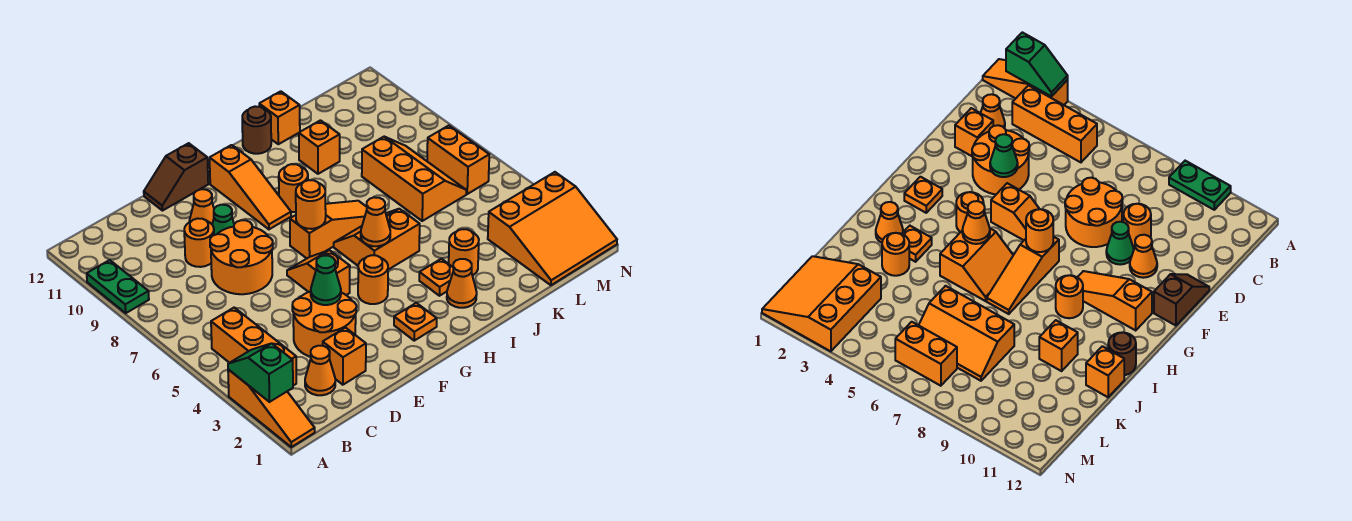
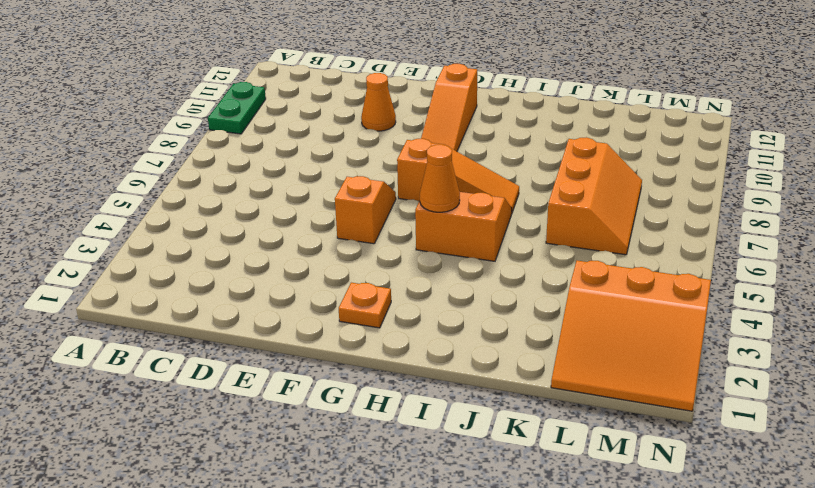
none -> orange 1x3 slope [228,370,315,447]
none -> orange 1x3 brick [211,308,296,386]
none -> orange 1x1 cone [305,346,335,395]
none -> orange 1x1 brick [323,328,366,385]

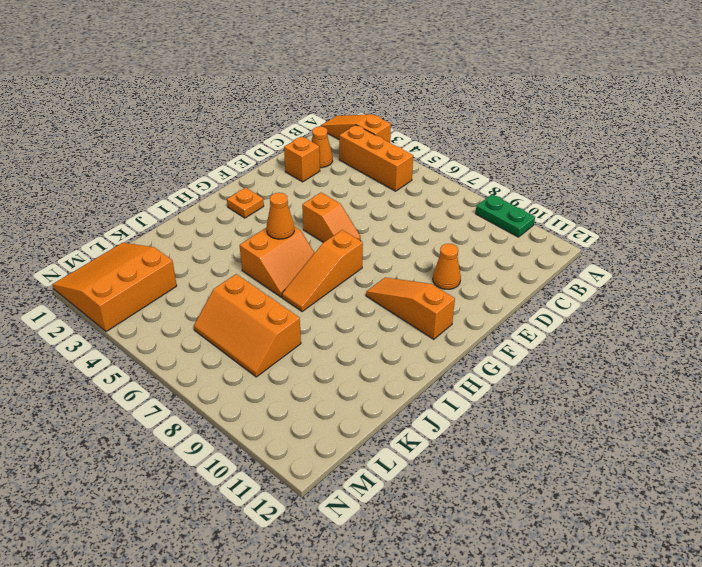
none -> orange 2x2 round brick [292,291,356,357]
none -> orange 2x2 round brick [210,220,273,294]
none -> orange 1x1 round brick [184,218,214,267]
none -> green 1x1 cone [212,205,234,235]

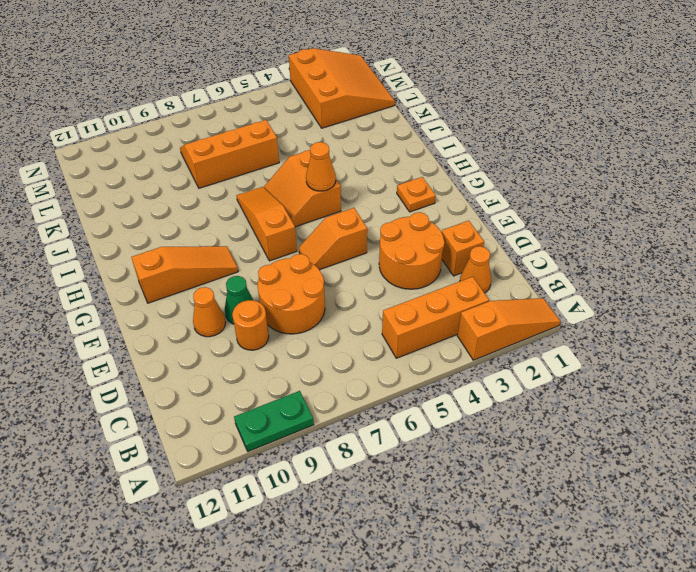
none -> brown 1x2 slope [144,143,208,211]
none -> orange 1x1 round brick [358,255,388,304]
none -> orange 1x1 round brick [279,164,308,212]
none -> orange 1x1 cone [447,259,477,308]

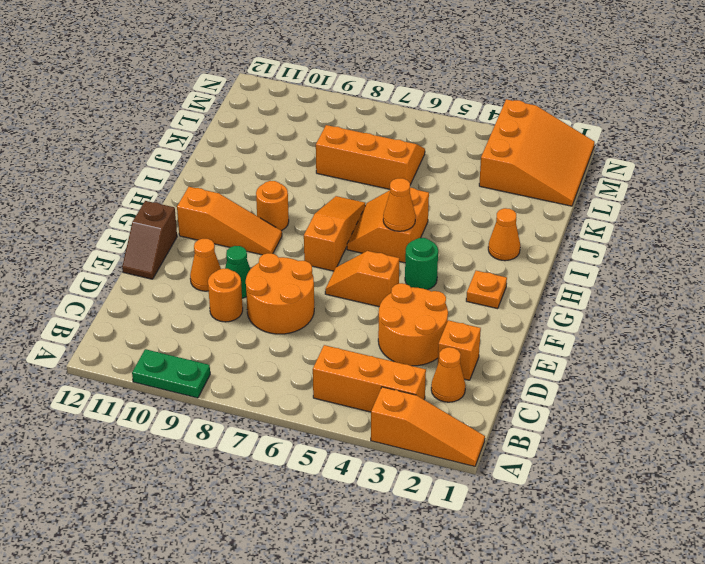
green 1x1 round brick [405,238,438,290] -> orange 1x1 round brick [358,255,388,304]
none -> orange 1x1 plate [419,259,453,296]
none -> brown 1x1 round brick [242,106,271,154]
none -> orange 1x1 round brick [449,229,479,276]
none -> orange 1x1 brick [299,120,340,174]

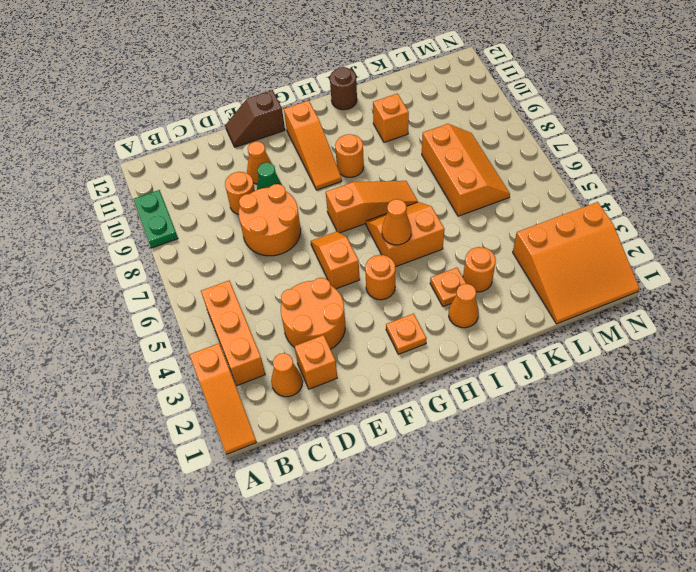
none -> orange 1x1 brick [259,91,300,144]
none -> orange 1x2 brick [427,126,489,194]
none -> green 1x2 slope [228,343,293,402]
none -> green 1x1 cone [311,256,341,305]

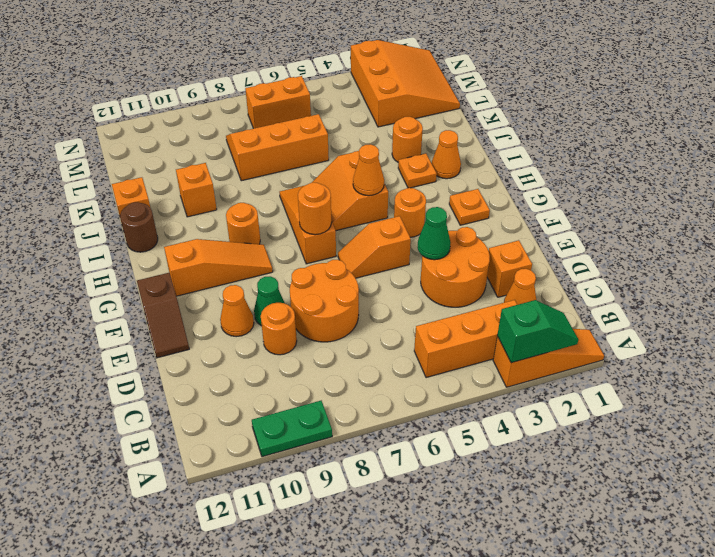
green 1x2 slope [497,300,579,363] -> green 1x2 slope turned to [228,343,293,402]

